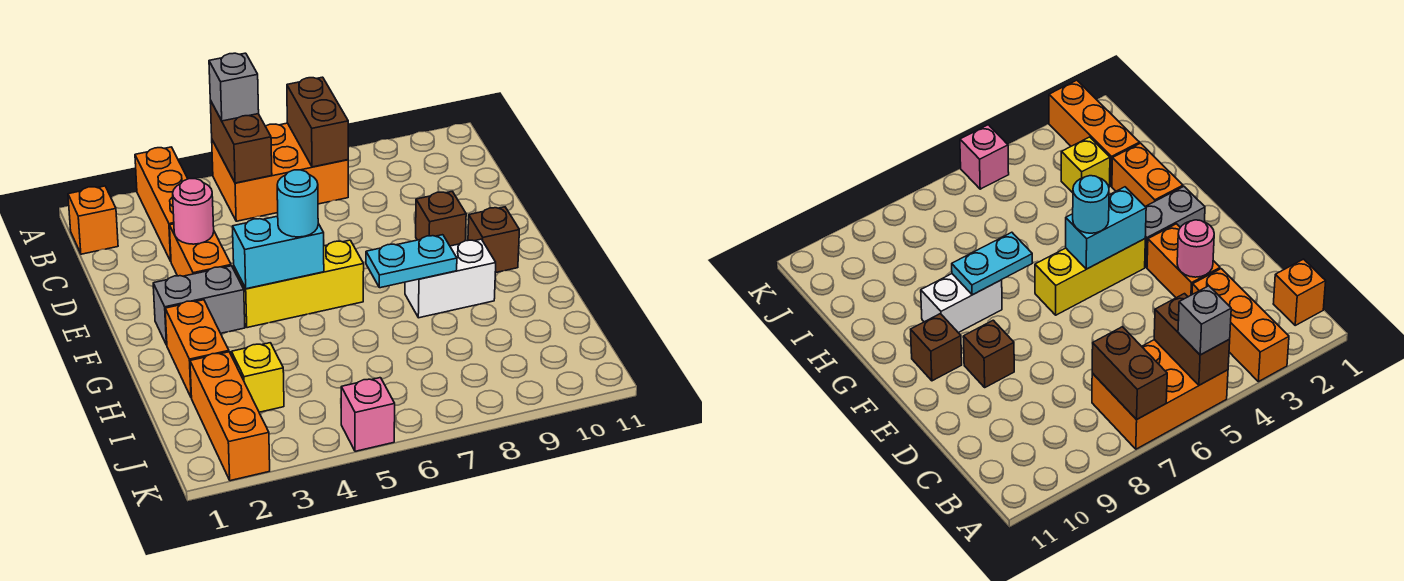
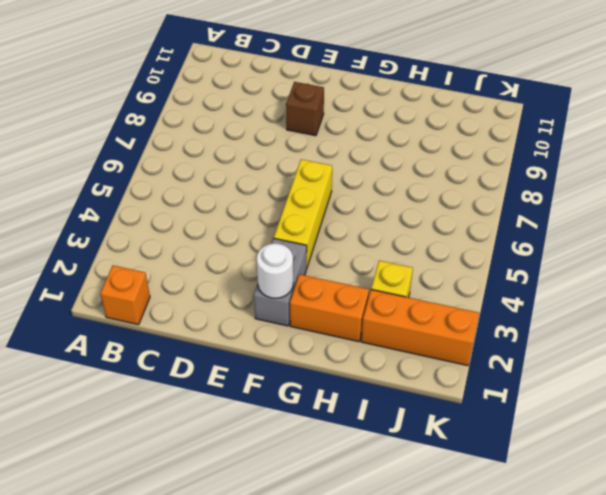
white 1x1 round brick [257,243,293,298] -> none
none -> orange 1x3 brick [135,147,188,261]
none -> orange 2x3 brick [212,123,348,221]
none -> orange 1x2 brick [170,224,231,276]

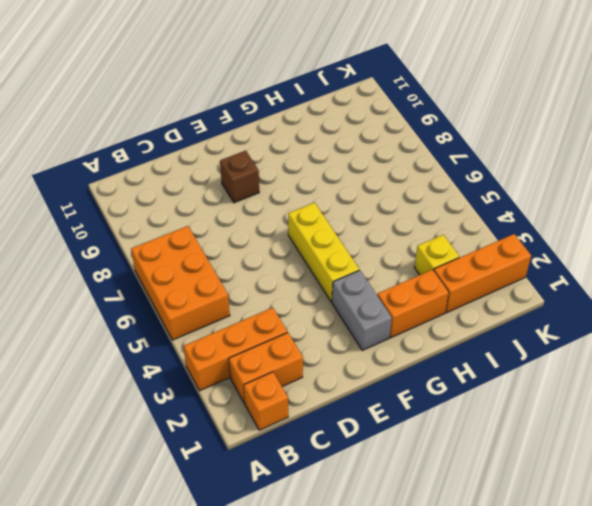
orange 1x2 brick [229,332,303,403] -> orange 1x2 brick moved to [170,224,231,276]
none -> brown 1x1 brick [468,207,519,273]
none -> white 1x2 brick [405,239,496,318]
none -> pink 1x1 brick [341,378,395,451]

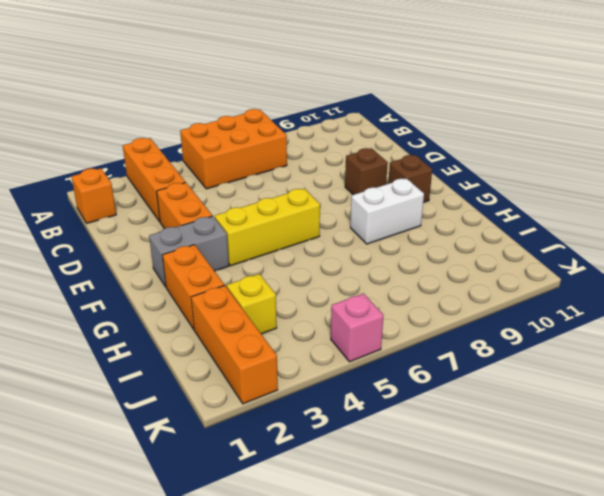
none -> brown 1x2 brick [210,100,272,183]
none -> brown 1x2 brick [287,77,348,167]
none -> pink 1x1 round brick [173,179,214,244]

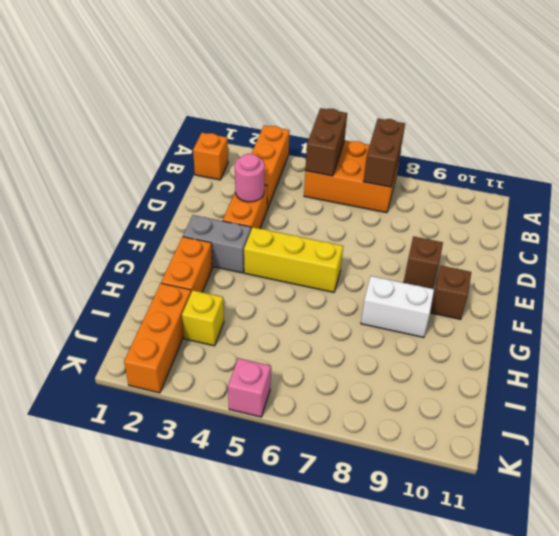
none -> cyan 1x2 brick [233,216,324,289]
none -> cyan 1x2 plate [366,235,457,288]
none -> grey 1x1 brick [209,53,259,121]

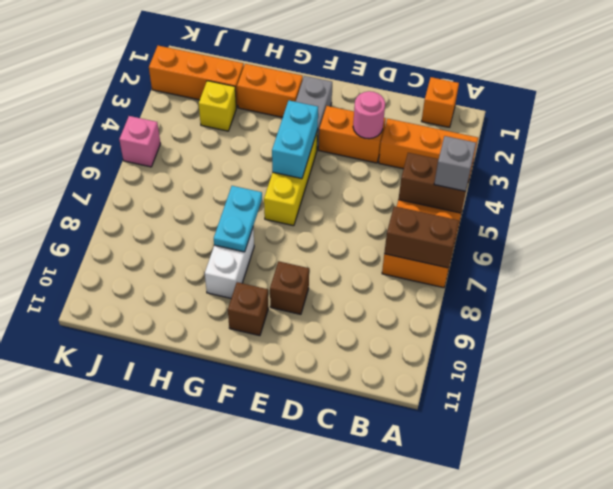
none -> cyan 1x1 round brick [277,170,318,237]

